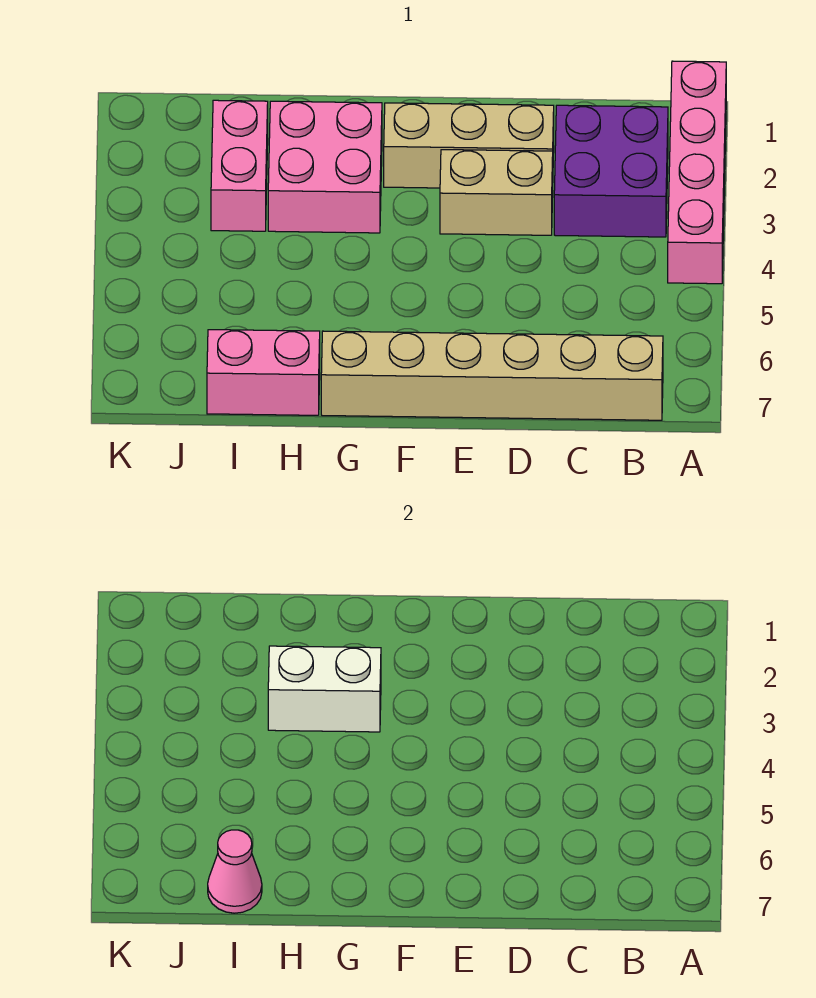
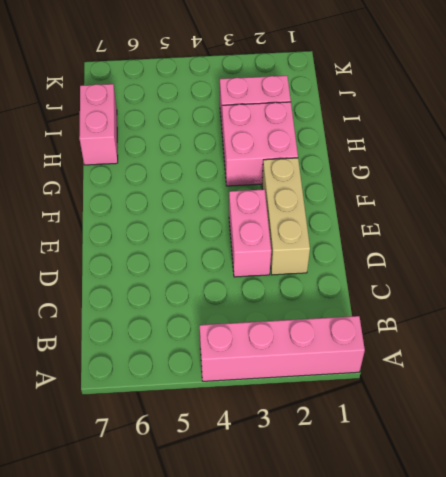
pink 1x2 brick [229,189,271,277] -> tan 1x2 brick [440,150,553,235]
none -> purple 2x2 brick [554,105,668,237]
none -> tan 1x6 brick [321,331,663,420]

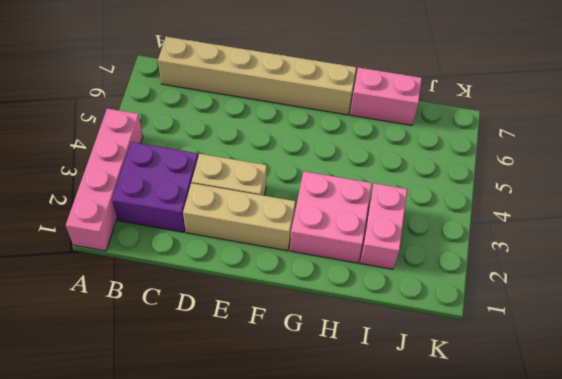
none -> white 1x2 brick [268,646,381,732]
none -> pink 1x1 cone [208,830,262,913]

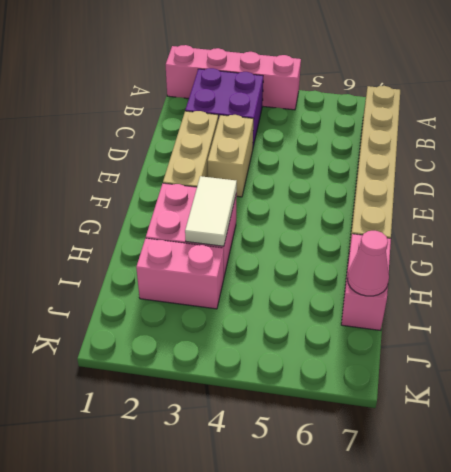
white 1x2 tile [185,176,237,246] -> white 1x2 brick [268,646,381,732]

